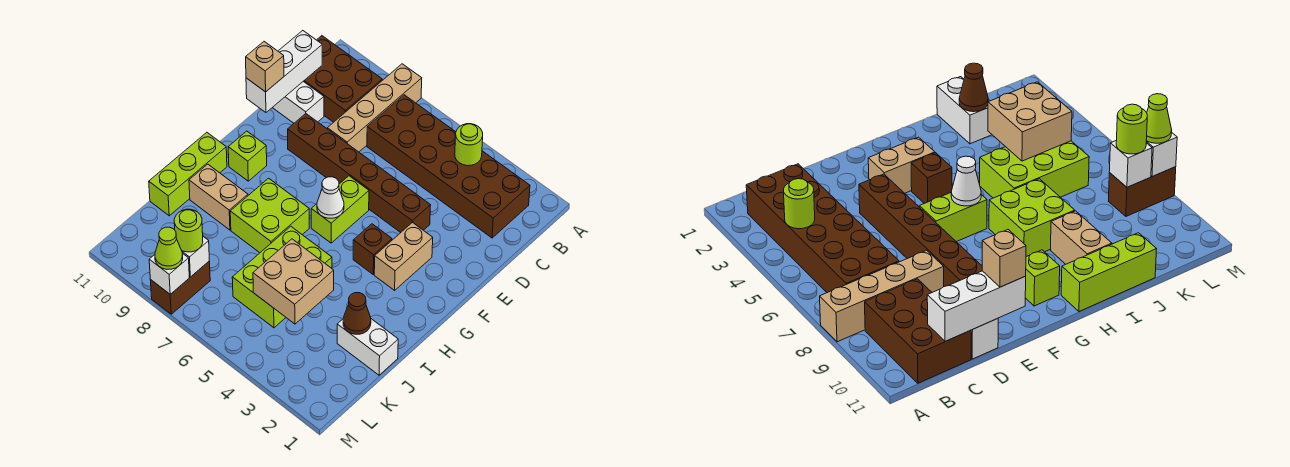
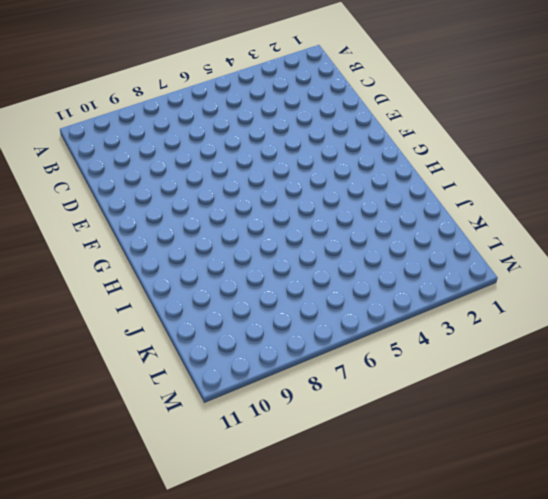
none -> tan 1x4 brick [327,64,422,152]
none -> brown 2x6 brick [367,95,530,238]
none -> brown 2x3 brick [303,36,382,122]

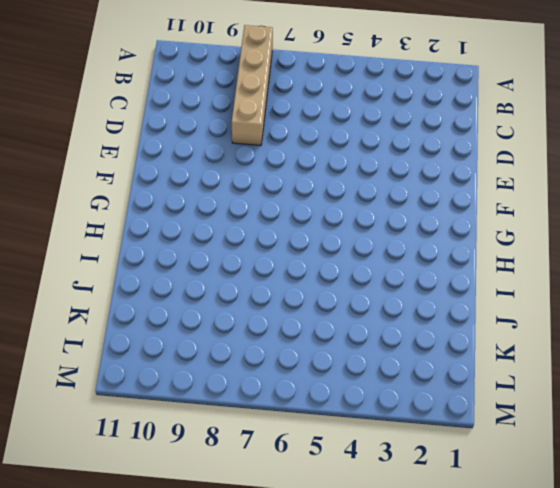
none -> brown 2x6 brick [367,95,530,238]
none -> brown 2x3 brick [303,36,382,122]
none -> white 1x2 brick [272,82,324,123]

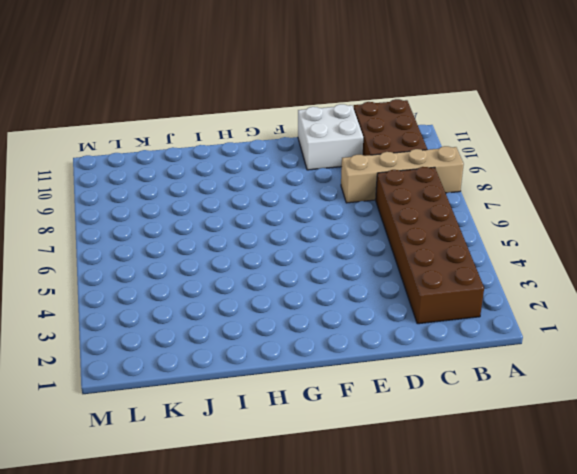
white 2x2 brick [298,104,363,170] -> white 1x2 brick [272,82,324,123]
none -> brown 1x6 brick [288,114,431,233]
none -> tan 1x2 brick [374,222,433,290]
none -> lime 1x2 brick [311,176,369,243]

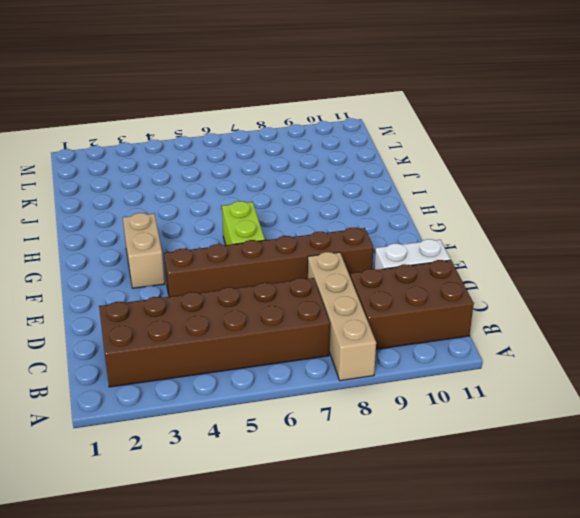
none -> brown 1x1 brick [353,224,392,274]
none -> lime 1x1 brick [228,131,267,181]
none -> lime 2x2 brick [230,178,309,253]

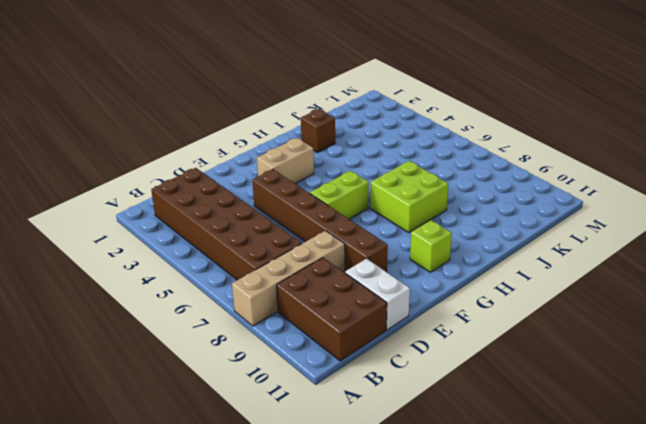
brown 1x1 brick [301,109,335,152] -> brown 1x1 brick moved to [353,224,392,274]
none -> lime 1x3 brick [149,133,227,216]
none -> lime 2x3 brick [232,226,332,328]
none -> tan 1x2 brick [189,164,248,230]

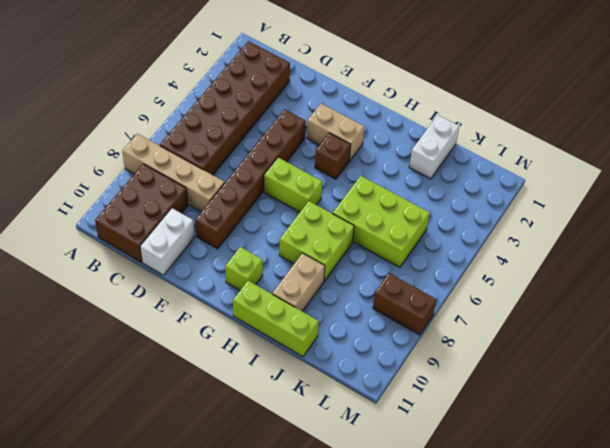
none -> lime 1x1 round brick [455,124,483,166]
none -> white 1x3 brick [246,31,322,112]
none -> white 1x1 cone [317,177,344,218]

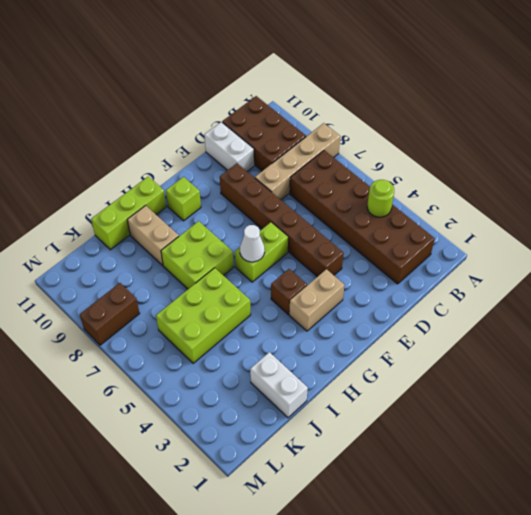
none -> white 1x3 brick [246,31,322,112]
none -> brown 1x1 cone [343,293,371,334]
none -> tan 2x2 brick [253,239,334,324]

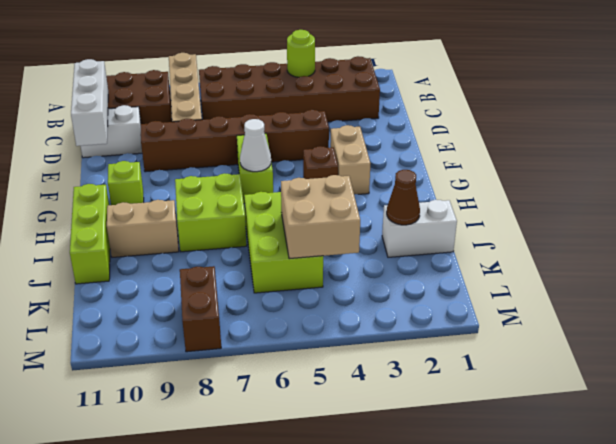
none -> white 1x1 brick [182,237,209,277]
none -> white 1x1 brick [149,253,189,294]
none -> tan 1x1 brick [246,42,284,92]

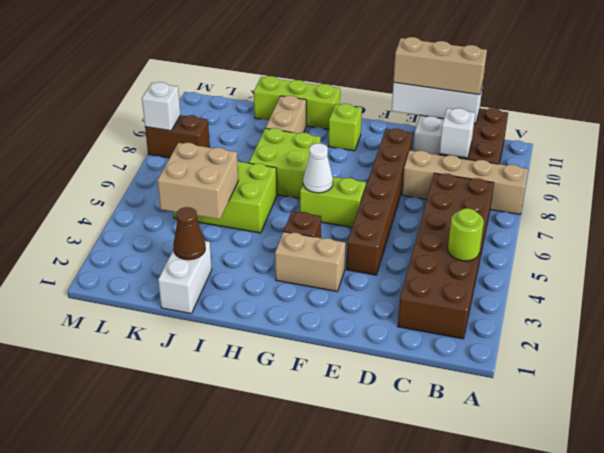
white 1x1 brick [439,108,475,158] -> white 1x1 brick moved to [182,237,209,277]
tan 1x3 brick [393,37,487,95] -> tan 1x1 brick [246,42,284,92]
none -> lime 1x1 round brick [174,209,203,252]
none -> lime 1x1 cone [155,227,183,270]

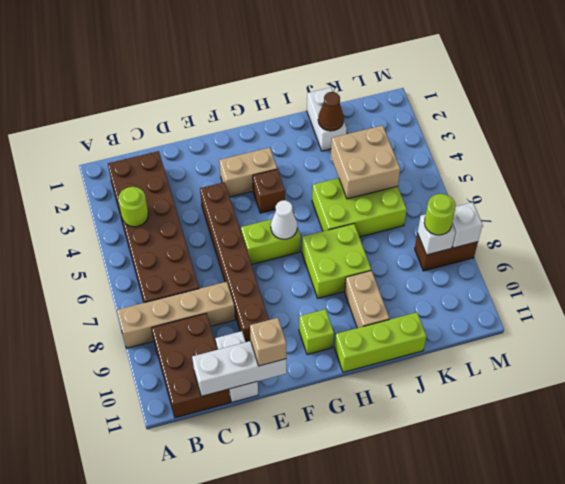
none -> lime 1x1 cone [155,227,183,270]

